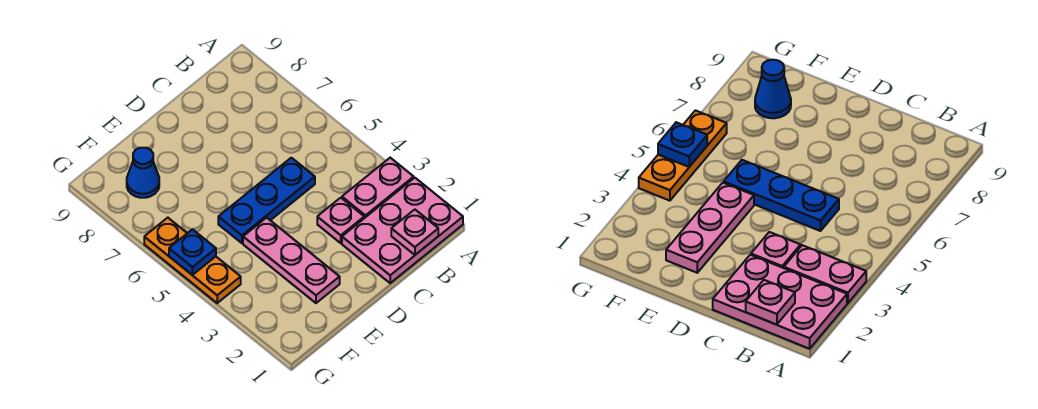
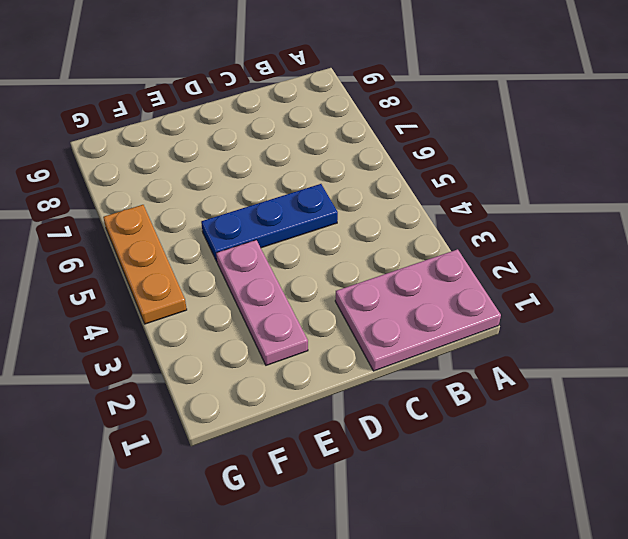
none -> pink 1x2 plate [342,158,414,218]
none -> pink 1x1 plate [317,198,364,243]

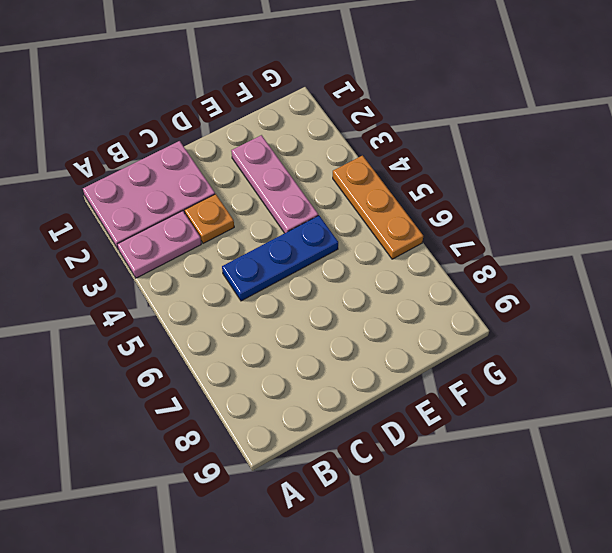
orange 1x1 plate [185,194,234,243] -> pink 1x1 plate [317,198,364,243]
none -> blue 1x1 cone [127,148,159,198]
none -> pink 1x1 plate [391,210,438,255]

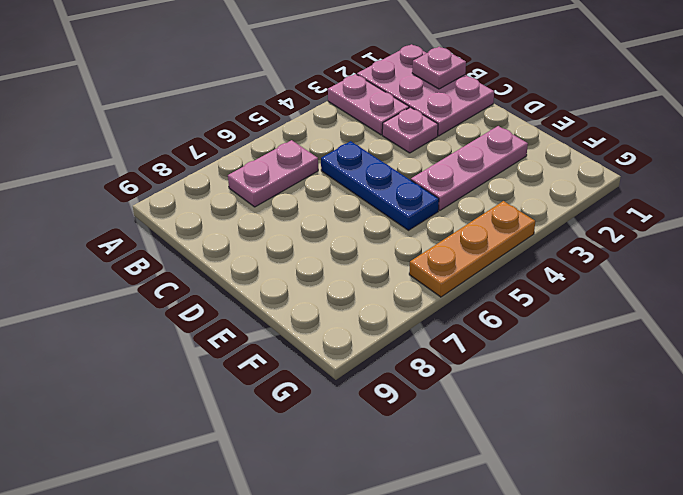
pink 1x2 plate [228,140,318,207] -> none
none -> blue 1x1 cone [127,148,159,198]
none -> blue 1x1 plate [169,229,216,275]

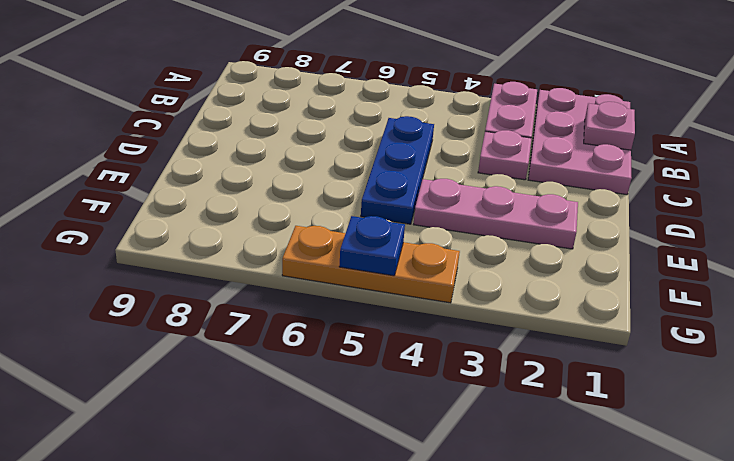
none -> blue 1x1 cone [127,148,159,198]

